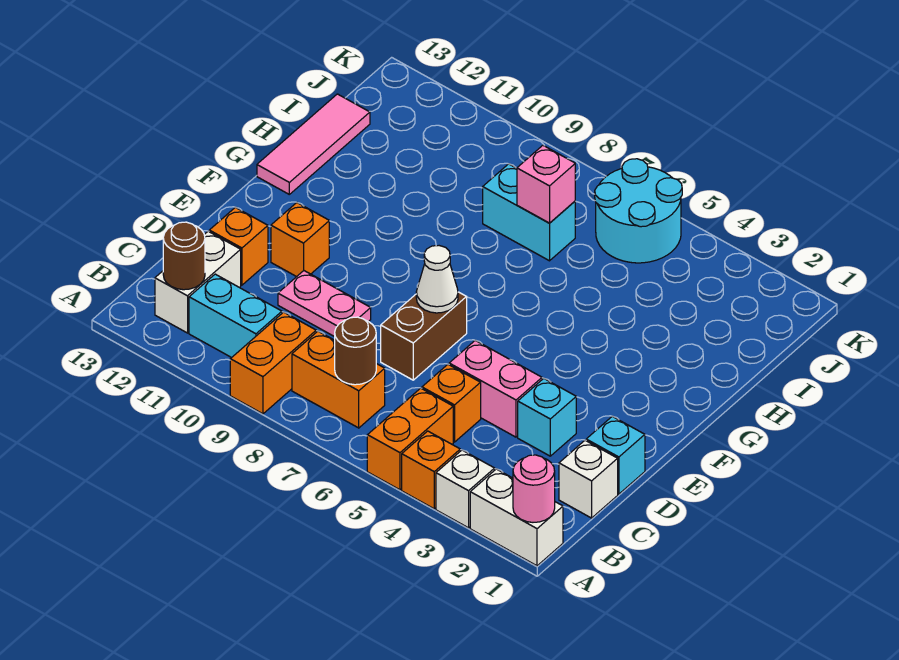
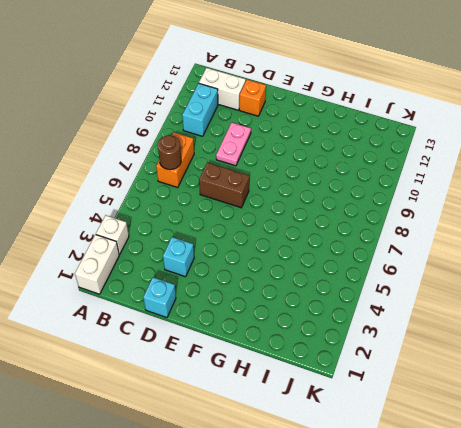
none -> orange 1x1 brick [402,431,460,509]
none -> orange 1x2 brick [367,388,453,490]
none -> orange 1x2 brick [230,312,316,414]

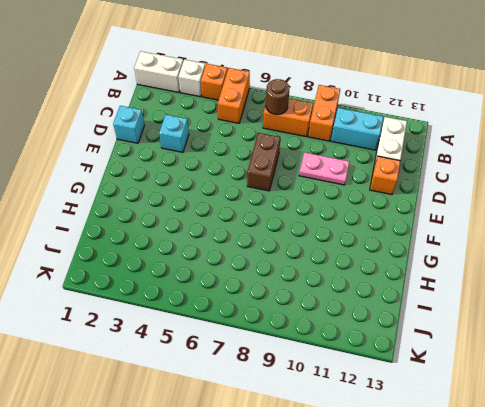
none -> white 1x1 brick [559,440,618,518]
none -> orange 1x1 brick [422,364,481,442]
none -> pink 1x2 brick [449,340,542,437]

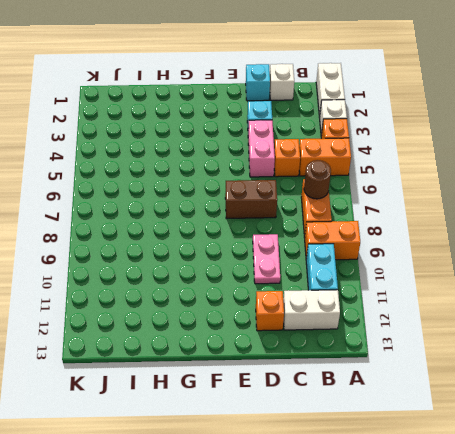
none -> orange 1x1 brick [271,203,329,277]
none -> pink 1x3 tile [257,94,370,194]
none -> cyan 1x2 brick [483,164,575,261]

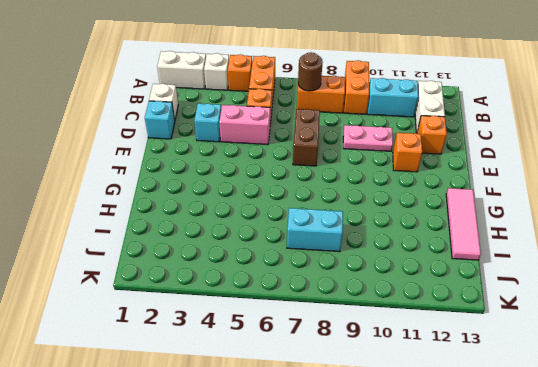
none -> cyan 2x2 round brick [595,159,682,263]
none -> pink 1x1 round brick [513,455,555,522]
none -> brown 1x1 round brick [163,222,205,290]

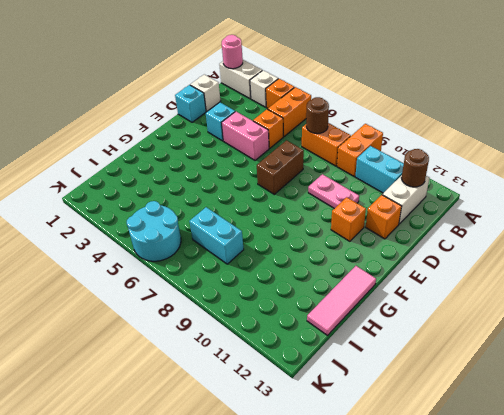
none -> white 1x1 cone [416,246,458,313]
none -> pink 1x1 brick [517,145,575,223]

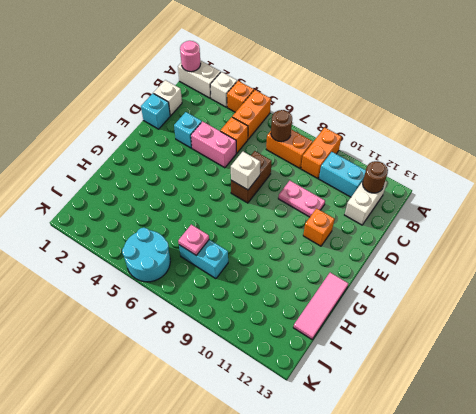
white 1x1 brick [231,152,260,190] -> white 1x1 cone [416,246,458,313]
pink 1x1 plate [178,225,209,255] -> pink 1x1 brick [517,145,575,223]
none -> orange 1x1 brick [209,207,268,285]

